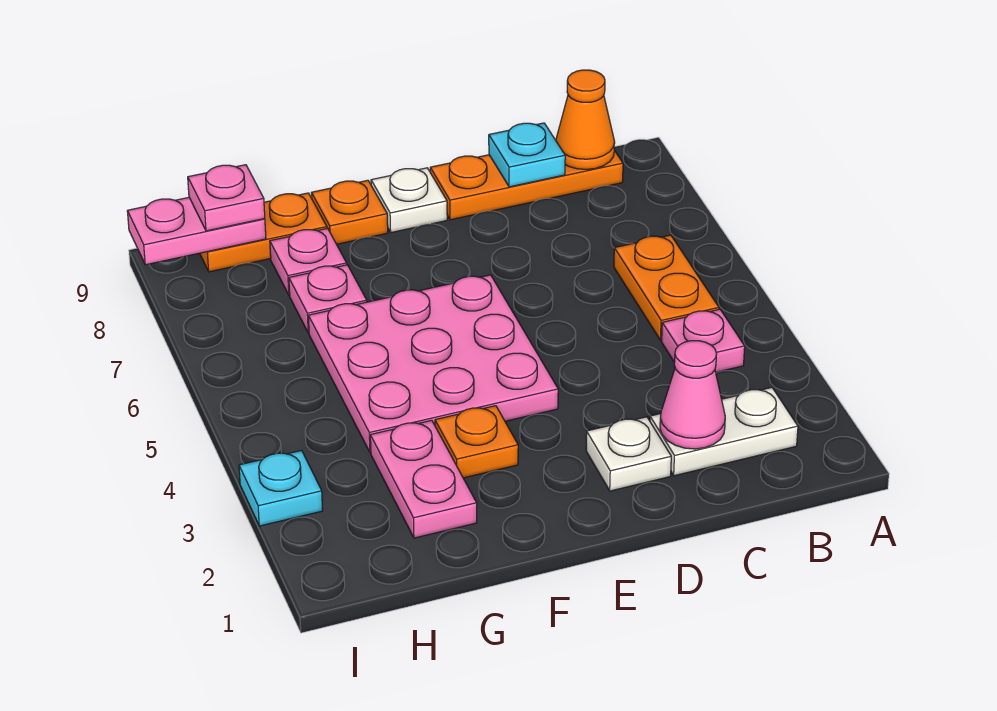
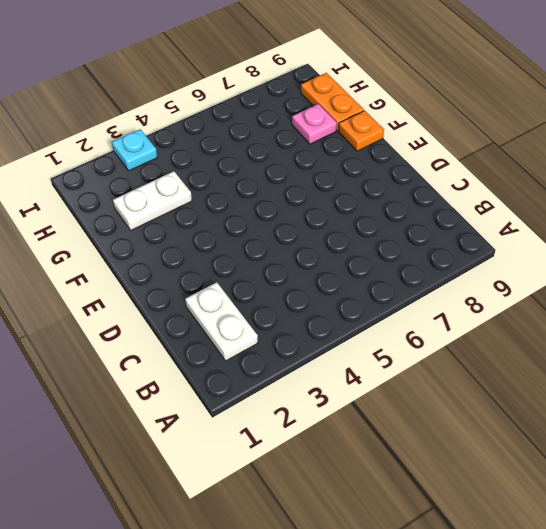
white 1x2 plate [113,171,192,230] -> pink 1x2 plate [370,420,477,538]
none -> pink 1x1 plate [662,309,745,372]
none -> orange 1x2 plate [614,235,719,340]
none -> orange 1x3 plate [430,150,623,220]

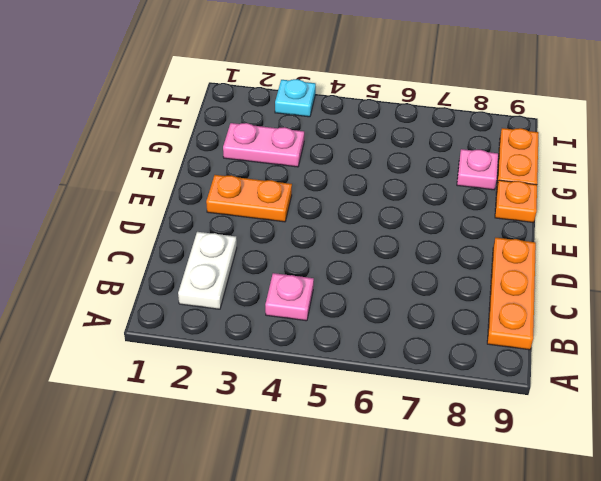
orange 1x2 plate [206,175,292,222] -> orange 1x2 plate moved to [614,235,719,340]
none -> white 1x1 plate [586,417,671,491]
none -> pink 3x3 plate [308,275,558,453]
none -> white 1x1 plate [371,168,447,233]

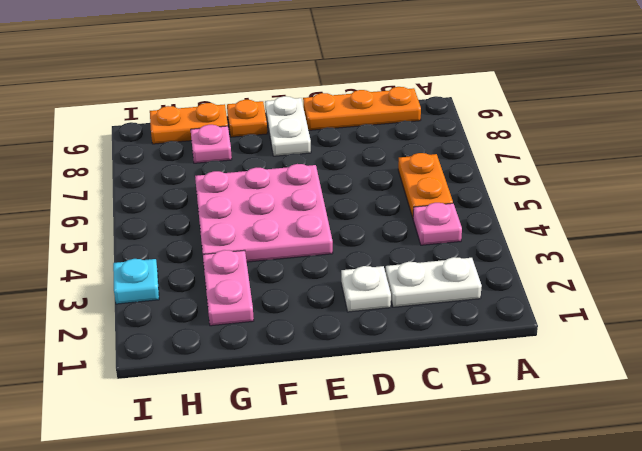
white 1x2 plate [265,96,311,156] -> white 1x1 plate [371,168,447,233]
none -> orange 1x1 plate [435,406,518,478]
none -> pink 1x1 plate [289,265,367,333]
none -> orange 1x1 cone [556,70,615,169]

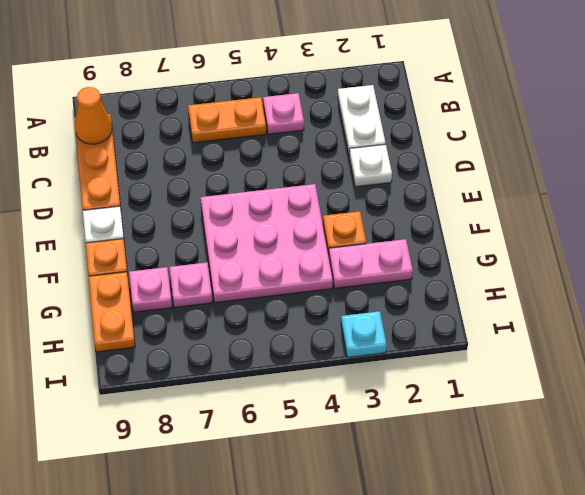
none -> pink 1x1 cone [660,341,725,449]
none -> cyan 1x1 plate [489,123,565,187]
none -> pink 1x2 plate [127,197,266,265]

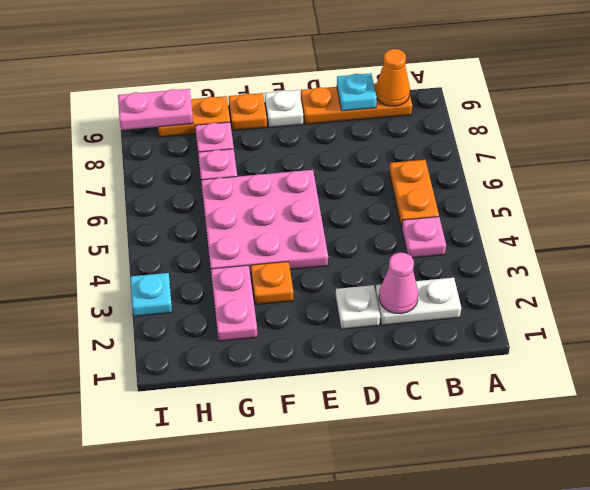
none -> pink 1x1 plate [188,165,265,231]

